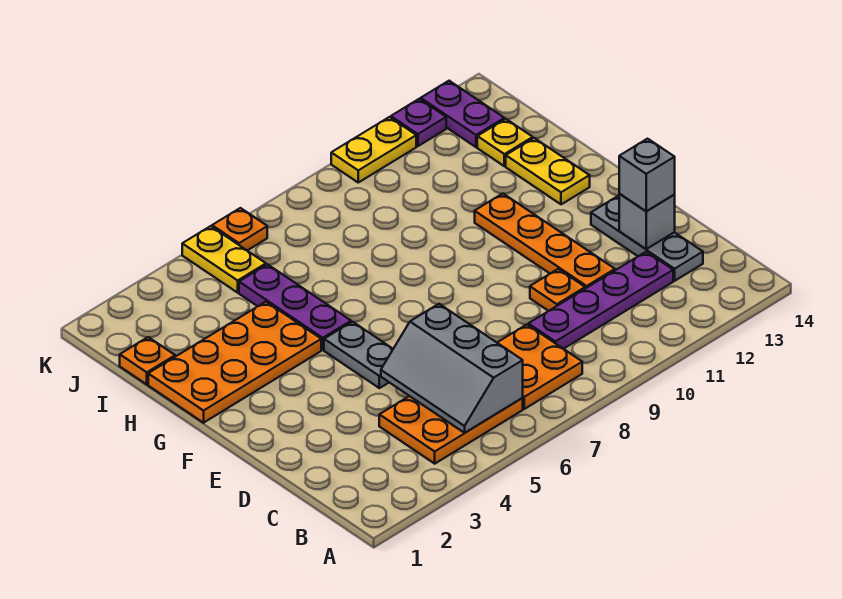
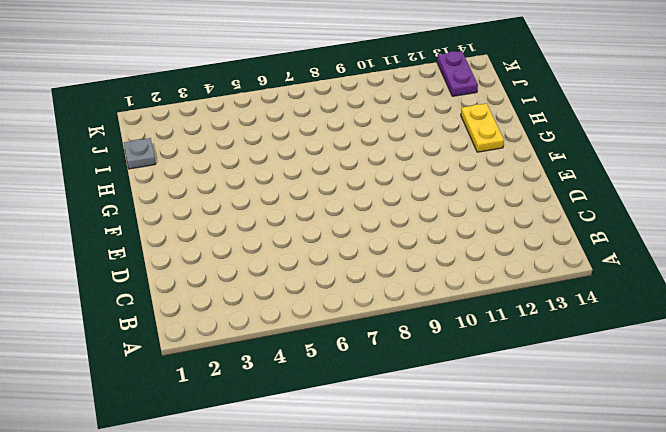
grey 1x1 plate [124,138,156,169] -> orange 1x1 plate [120,337,175,384]
none -> orange 2x3 plate [379,396,523,464]
none -> orange 2x2 plate [497,325,582,409]
none -> purple 1x4 plate [528,252,673,349]

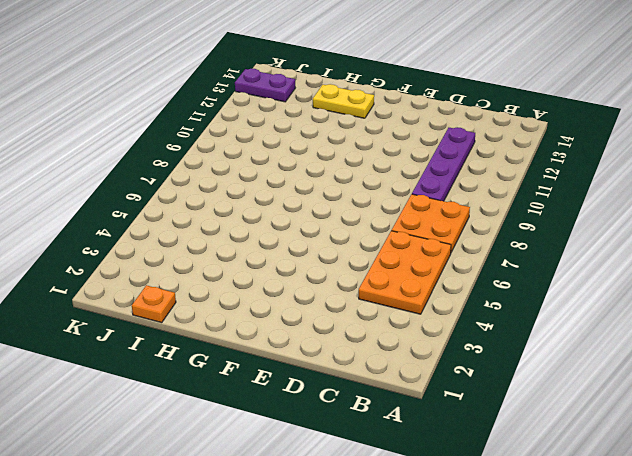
none -> grey 1x3 plate [591,195,703,281]
none -> orange 1x1 plate [530,269,585,311]
none -> orange 1x4 plate [475,194,615,288]

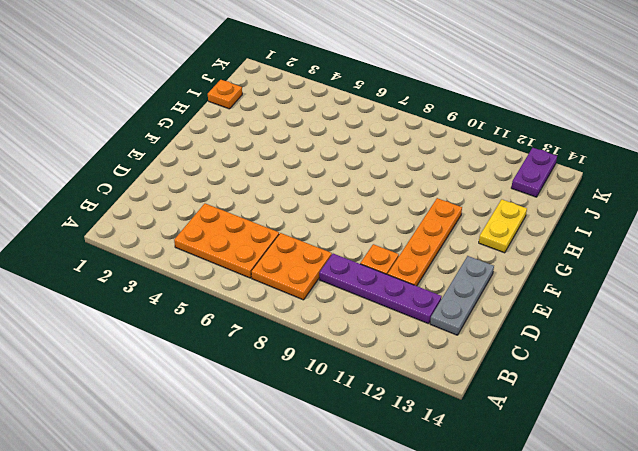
none -> grey 1x2 plate [324,322,393,388]
none -> orange 2x4 plate [148,302,321,423]
none -> purple 1x3 plate [239,264,351,350]

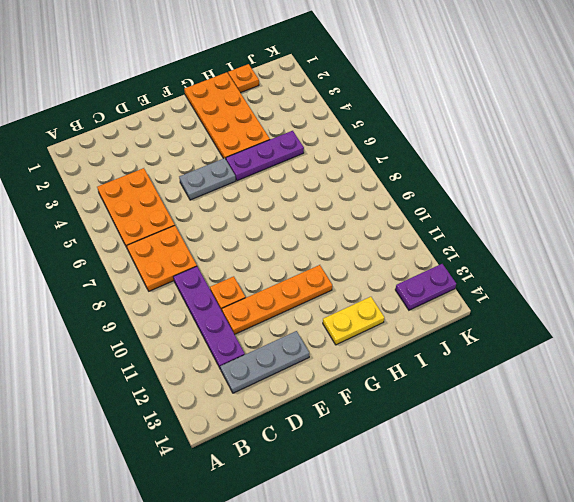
none -> yellow 1x1 plate [477,119,533,166]
none -> yellow 1x2 plate [182,226,266,293]
none -> orange 1x1 plate [212,208,267,251]

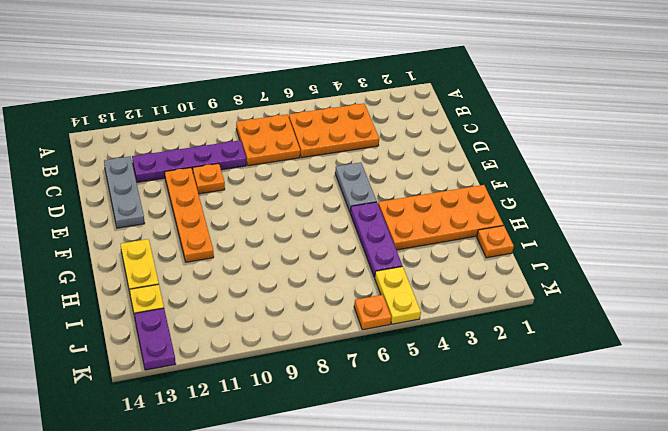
none -> yellow 1x2 plate [331,117,416,182]
none -> purple 1x1 plate [391,99,446,146]
none -> grey 2x3 slope [381,304,523,433]

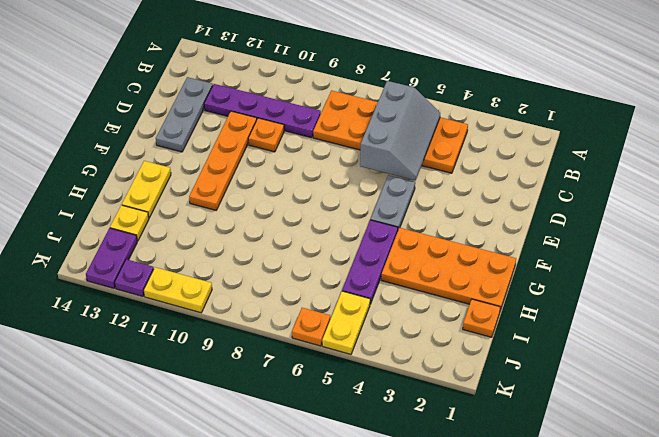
none -> grey 1x1 brick [619,194,675,249]
none -> grey 1x1 brick [619,139,675,211]

